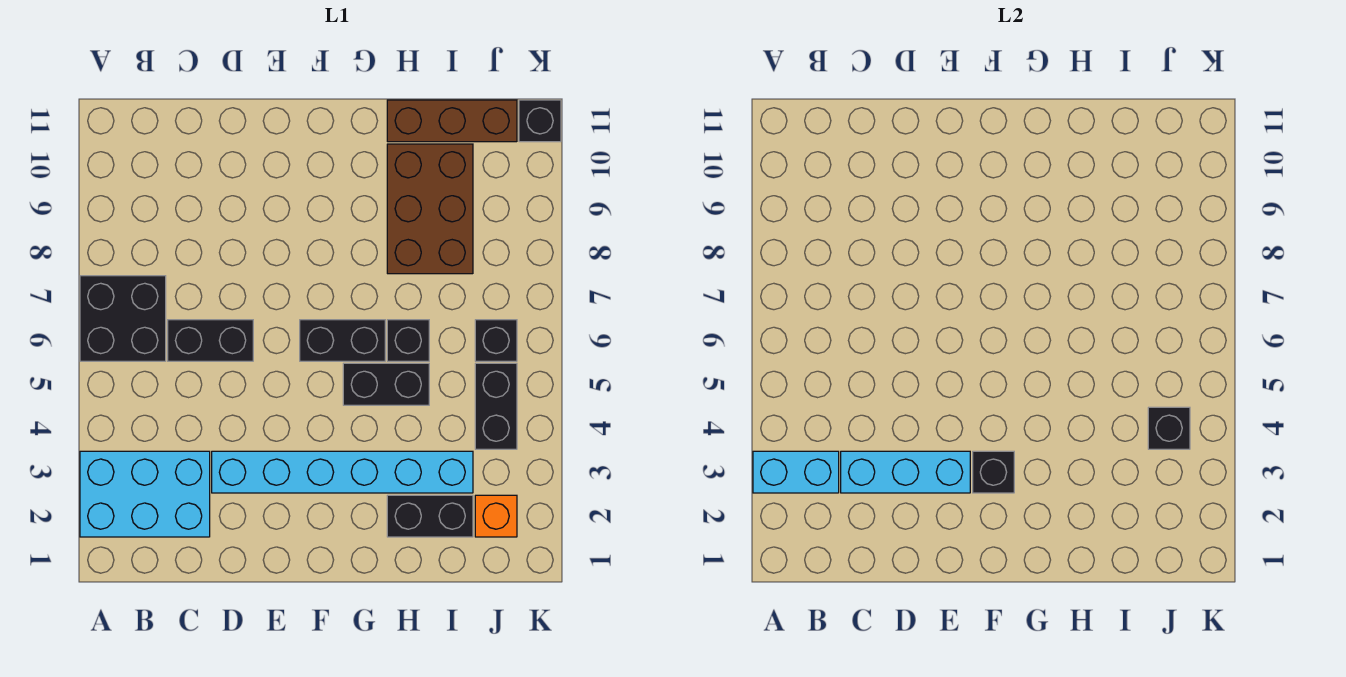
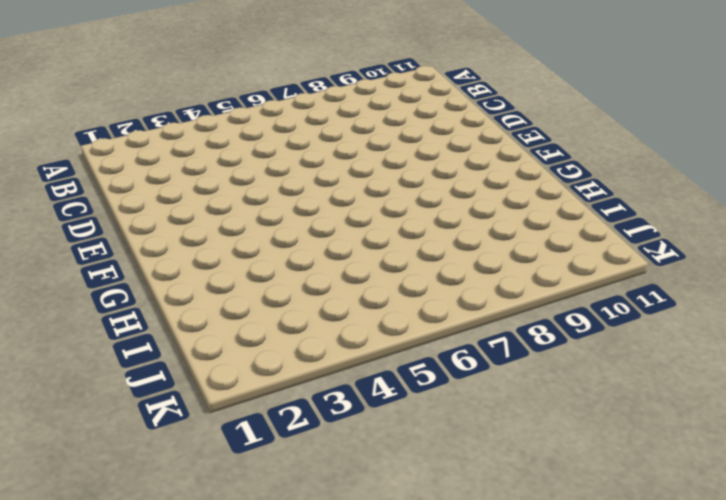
none -> cyan 2x3 brick [80,451,210,537]
none -> black 2x2 brick [80,276,166,361]
none -> black 1x2 brick [168,320,253,361]

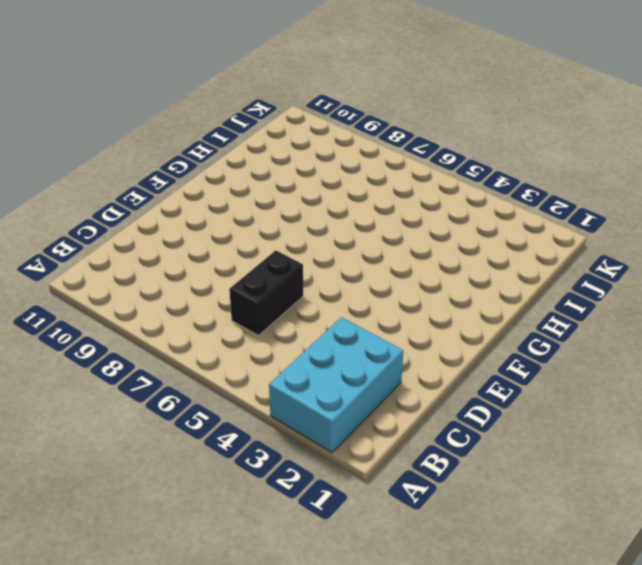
none -> black 2x2 brick [80,276,166,361]
none -> cyan 1x6 brick [212,451,473,493]
none -> black 1x2 brick [300,320,385,361]

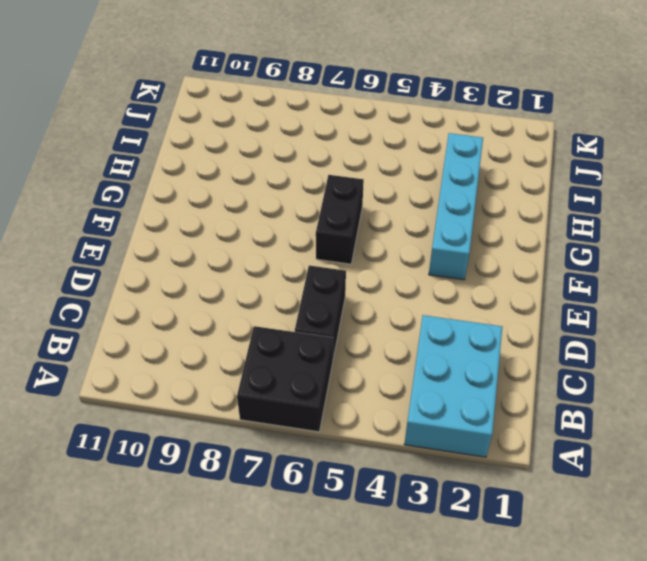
cyan 1x4 brick [429,133,483,280] -> cyan 1x6 brick [212,451,473,493]
none -> black 1x2 brick [343,363,429,405]
none -> black 1x2 brick [387,495,473,537]
none -> black 1x1 brick [387,320,429,361]

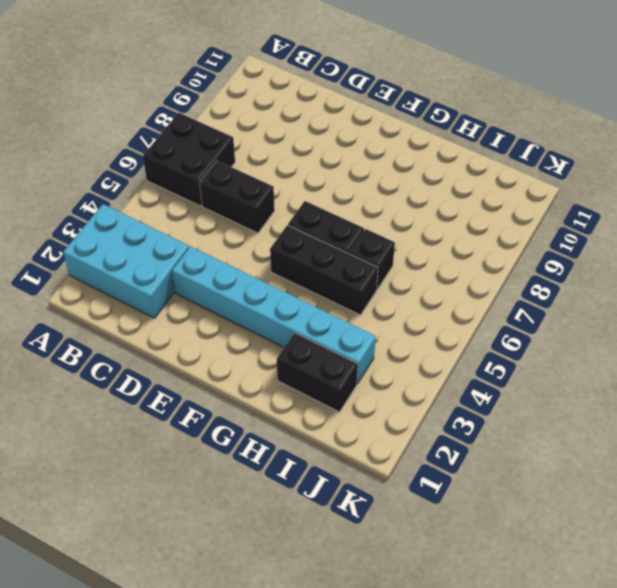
black 1x3 brick [270,225,378,315] -> black 1x2 brick [343,363,429,405]
none -> brown 2x3 brick [387,144,473,274]
none -> brown 1x3 brick [387,100,517,142]
none -> orange 1x1 brick [475,495,517,537]

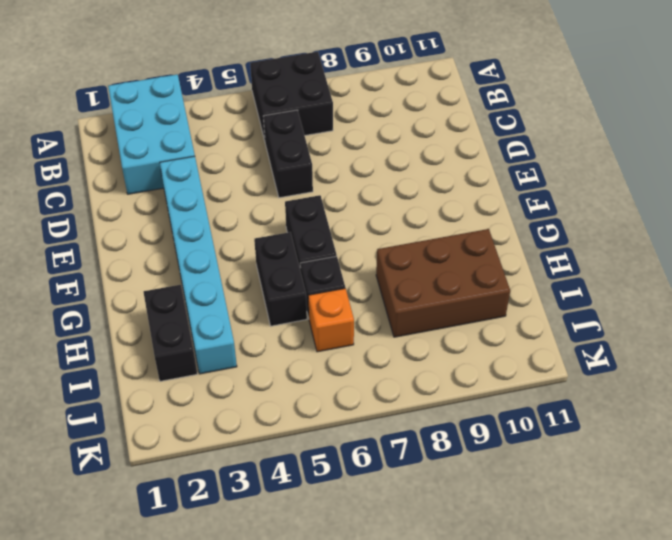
orange 1x1 brick [308,288,354,352] -> orange 1x1 brick moved to [475,495,517,537]
none -> brown 1x3 brick [387,100,517,142]
none -> black 1x2 brick [475,363,517,449]
none -> black 1x1 brick [475,320,517,361]

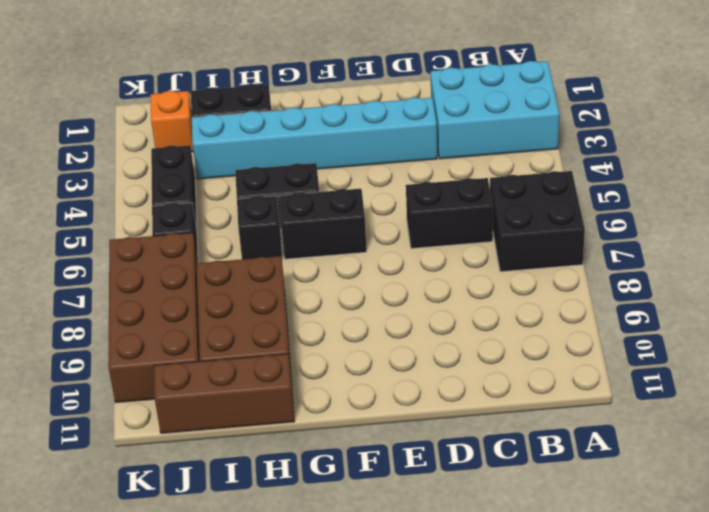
brown 2x4 brick [108,233,200,403] -> none
none -> black 1x1 brick [519,100,561,142]
none -> cyan 1x2 brick [753,451,839,493]
none -> cyan 1x3 brick [841,451,970,493]

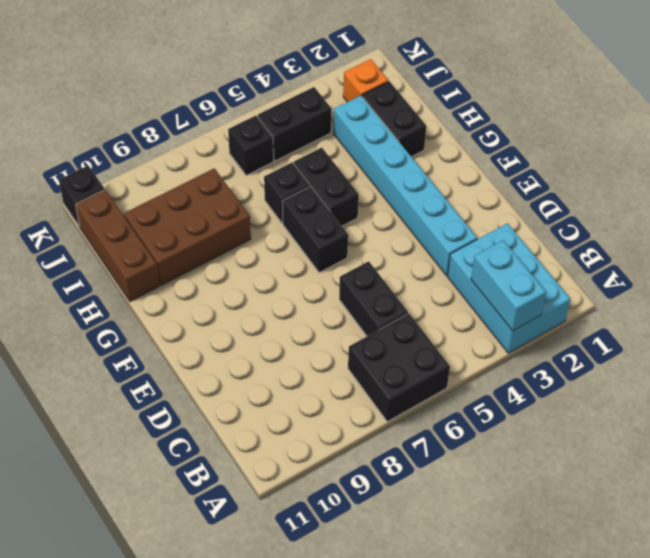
none -> cyan 1x3 brick [841,451,970,493]
none -> black 1x1 brick [973,451,1014,493]
none -> black 1x1 brick [1148,407,1190,449]

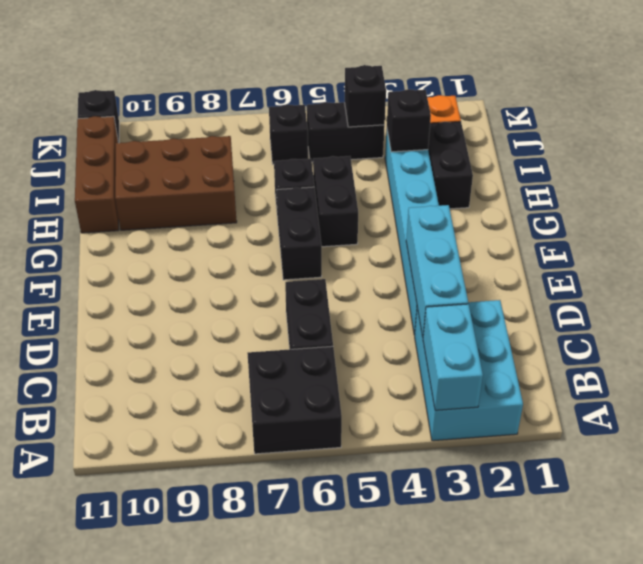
black 1x1 brick [387,89,431,152] -> black 1x1 brick moved to [973,451,1014,493]

